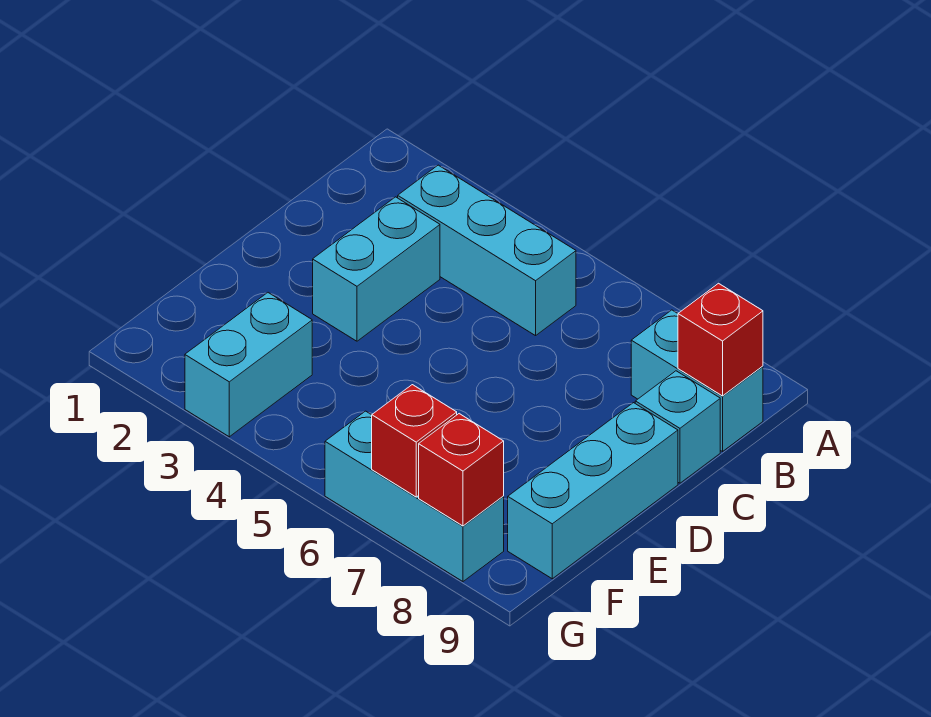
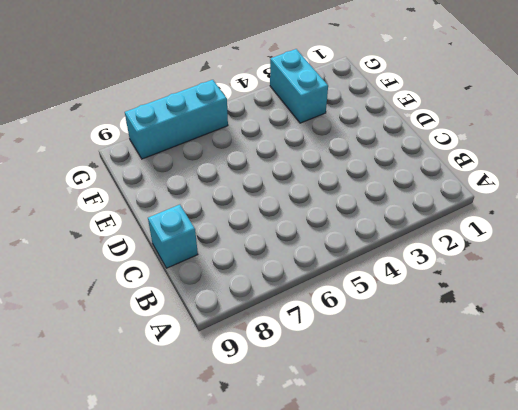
none -> cyan 1x3 brick [398,165,576,336]
none -> cyan 1x2 brick [631,310,763,451]

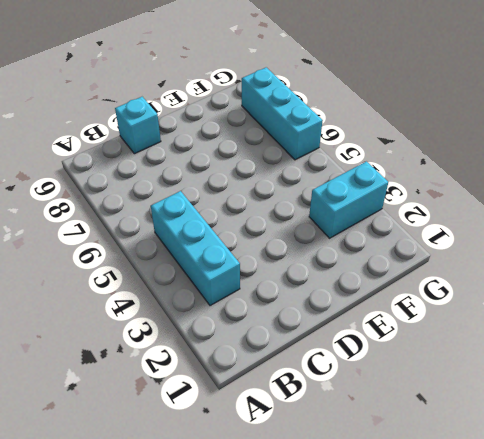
none -> cyan 1x2 brick [631,310,763,451]
none -> cyan 1x2 brick [313,197,440,341]

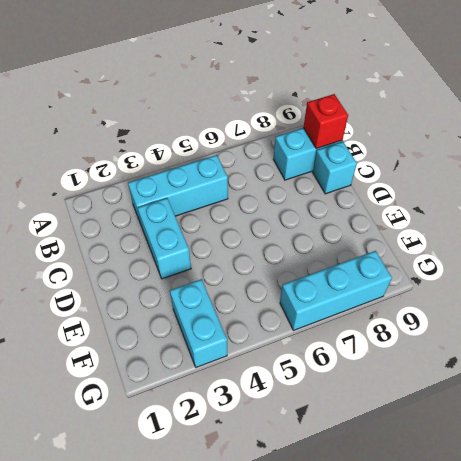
none -> cyan 1x3 brick [508,403,678,579]
none -> red 1x1 brick [372,385,457,497]

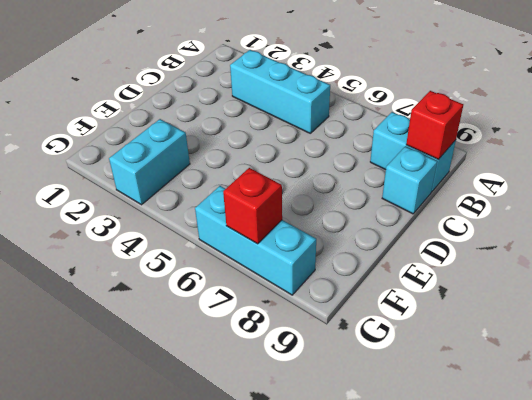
none -> cyan 1x2 brick [313,197,440,341]
none -> cyan 1x3 brick [508,403,678,579]

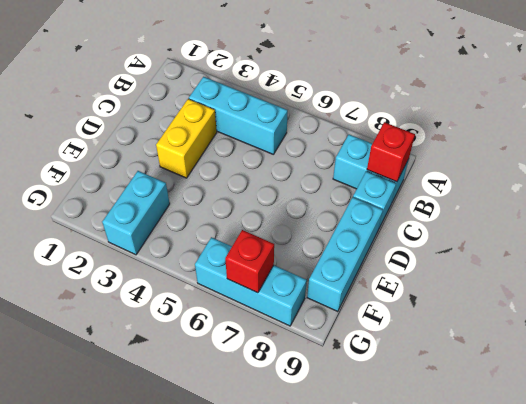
yellow 1x2 brick [156,99,217,178] -> cyan 1x2 brick [313,197,440,341]
none -> red 1x1 brick [419,414,504,526]

